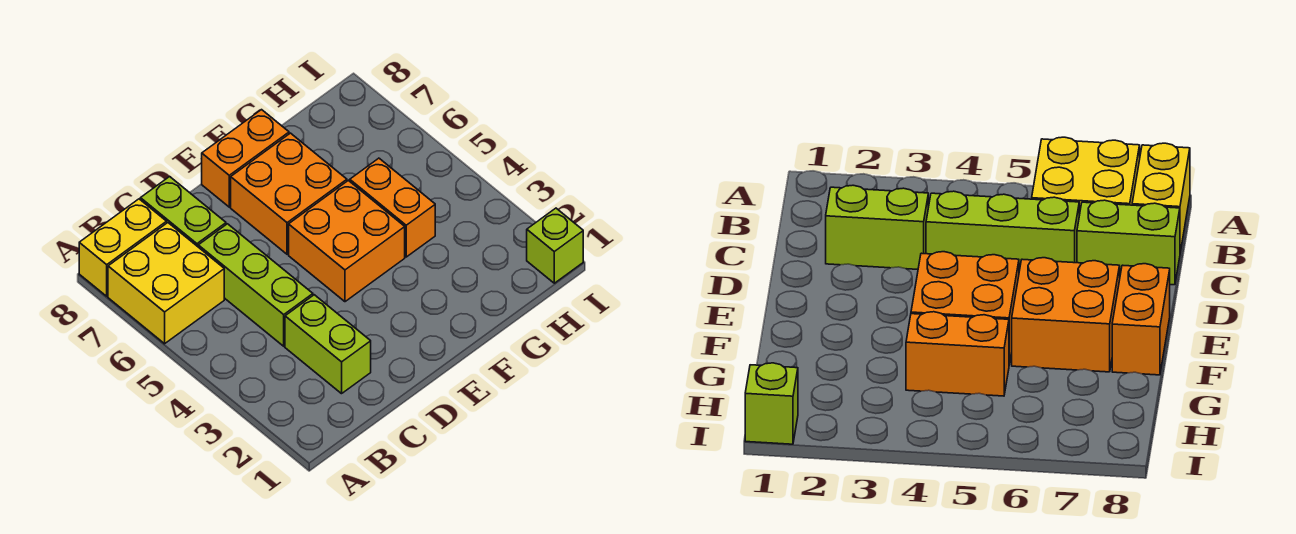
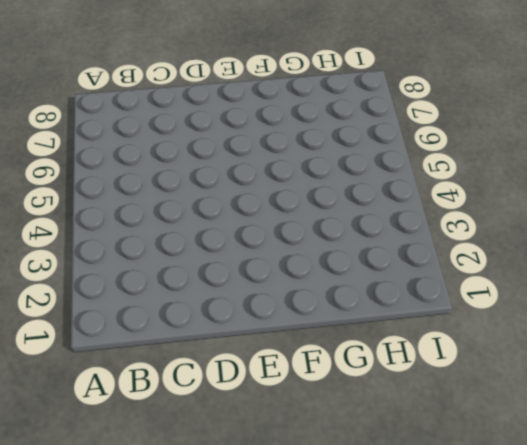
none -> yellow 2x2 brick [108,223,224,344]
none -> yellow 1x2 brick [79,199,167,296]

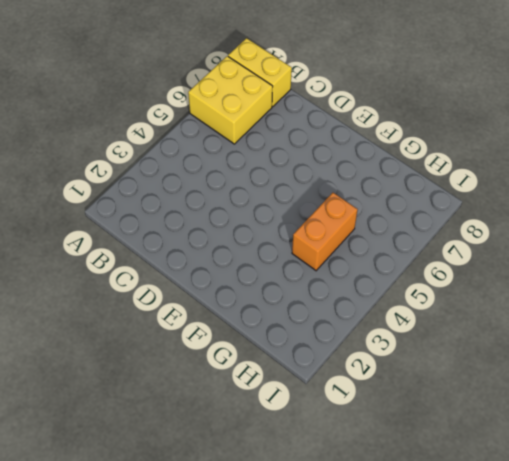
none -> lime 1x2 brick [285,295,371,394]
none -> lime 1x3 brick [198,224,313,346]

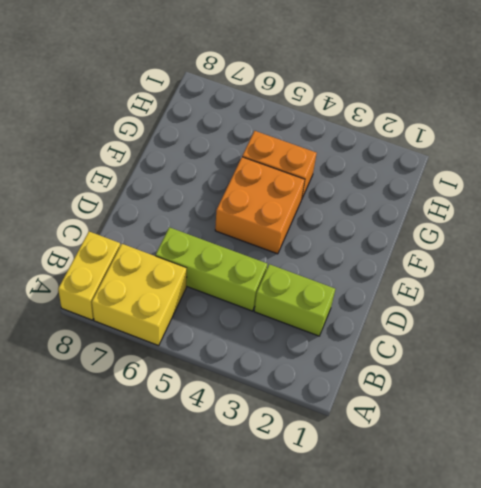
none -> lime 1x2 brick [140,177,226,247]
none -> orange 2x2 brick [231,133,347,254]

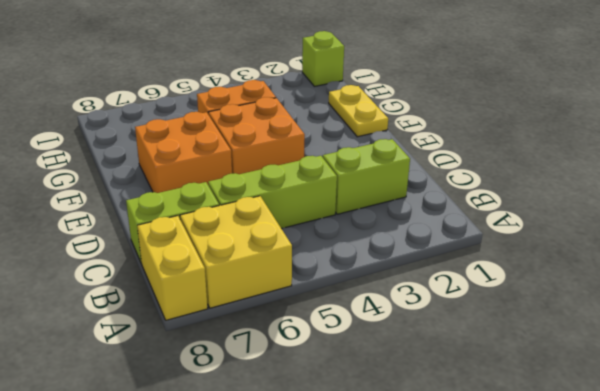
yellow 1x2 plate [329,85,388,137] -> none
none -> orange 1x2 brick [202,110,289,207]

